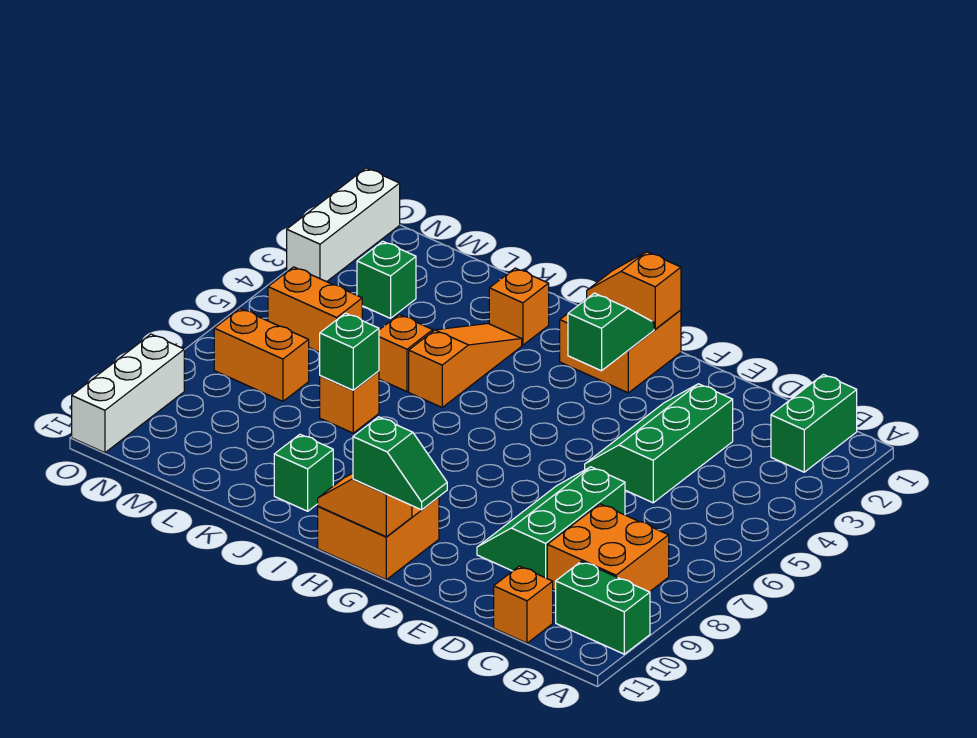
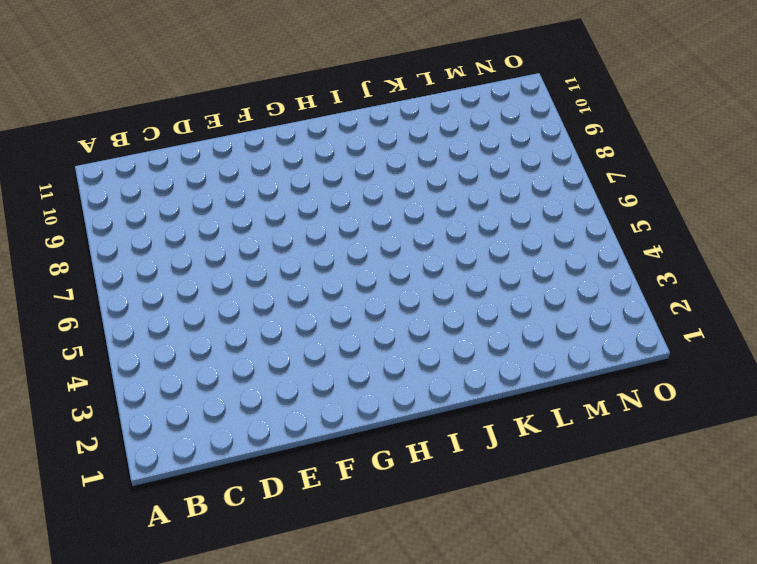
none -> green 1x2 brick [556,561,650,654]
none -> green 1x2 brick [771,374,857,472]
none -> orange 2x2 brick [547,504,669,592]

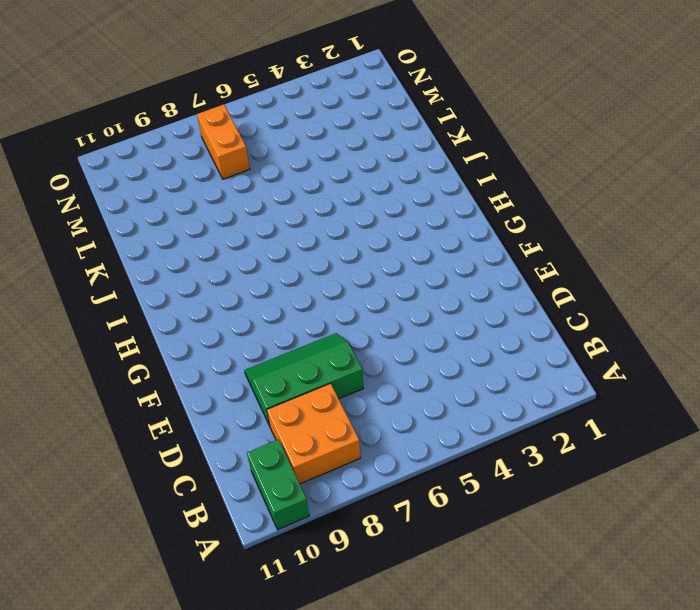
none -> green 1x2 brick [771,374,857,472]
none -> orange 1x1 brick [494,566,553,643]
none -> green 2x3 slope [585,384,733,503]

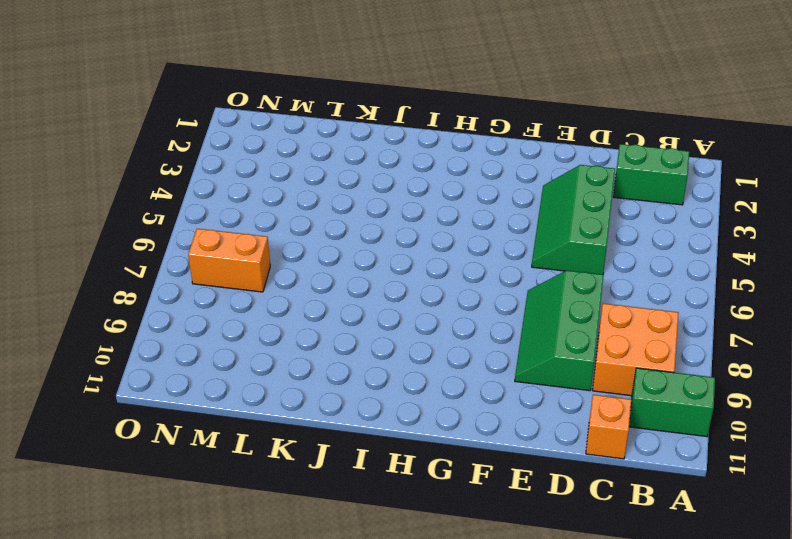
green 1x2 brick [613,144,689,205] -> green 1x2 brick turned to [771,374,857,472]
none -> orange 2x2 brick [560,310,681,393]
none -> orange 2x2 brick [318,497,439,580]
none -> orange 1x1 brick [489,268,549,345]

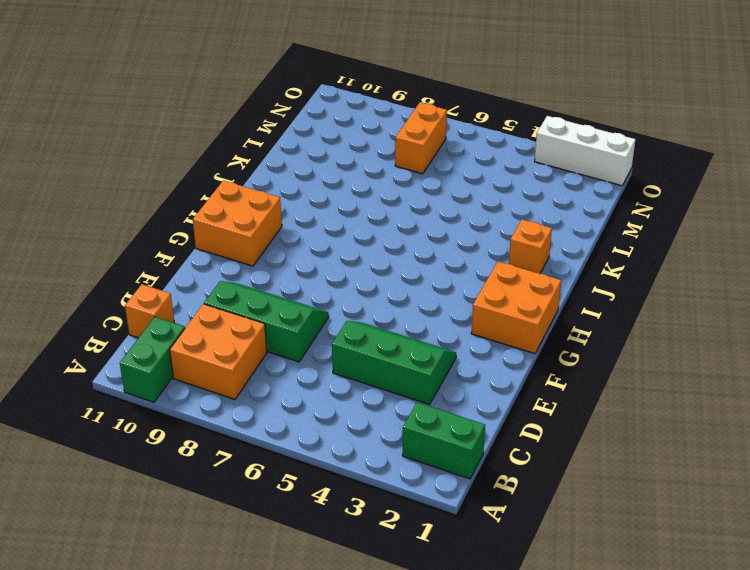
none -> orange 1x3 slope [409,324,522,407]
none -> green 1x1 brick [274,434,333,511]
none -> orange 1x1 brick [379,315,433,392]

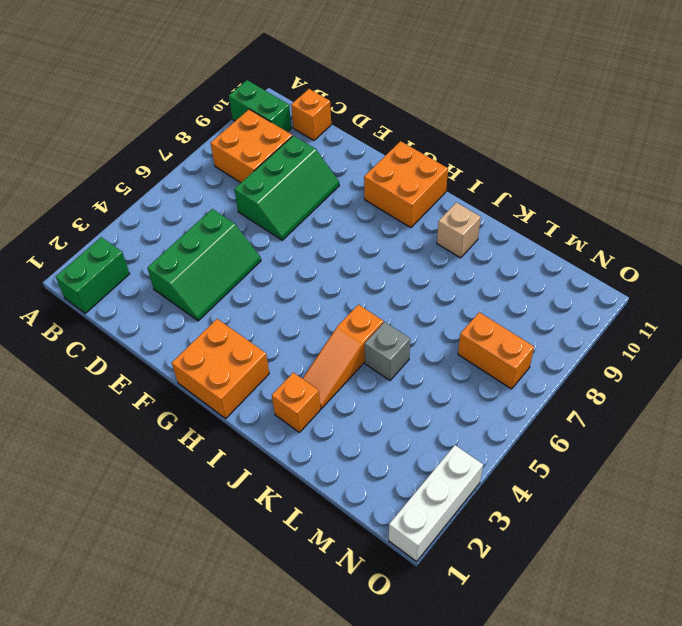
tan 1x1 brick [437,202,481,258] -> green 1x1 brick [274,434,333,511]
grey 1x1 brick [365,322,410,380] -> orange 1x1 brick [379,315,433,392]
none -> orange 1x1 brick [320,371,379,433]
none -> green 1x1 brick [357,241,416,318]
none -> orange 1x2 brick [268,267,362,352]

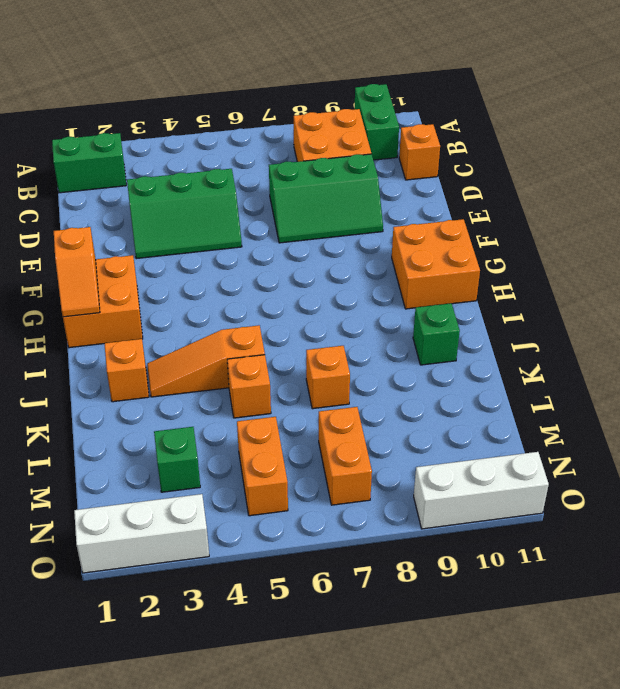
none -> green 1x2 slope [568,293,654,371]
none -> orange 1x2 slope [318,473,412,537]
none -> green 1x1 brick [320,313,379,390]

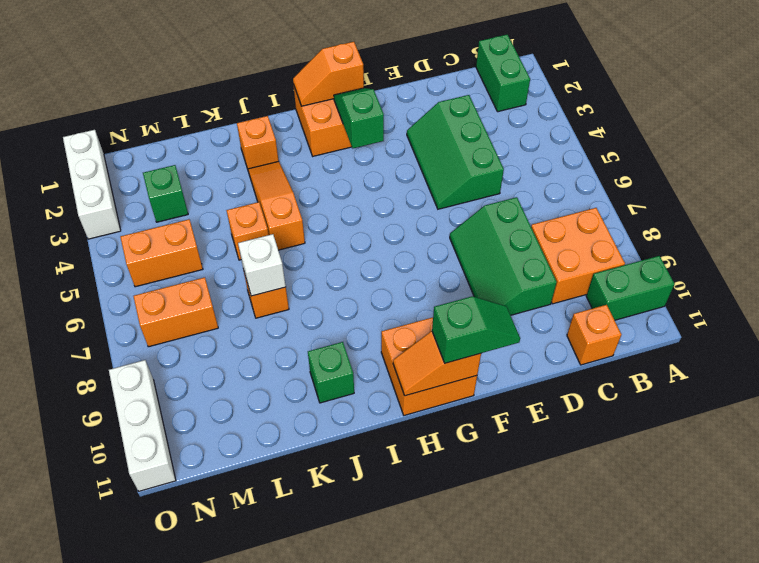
white 1x1 brick [238,234,286,296] -> green 1x1 brick [320,313,379,390]

